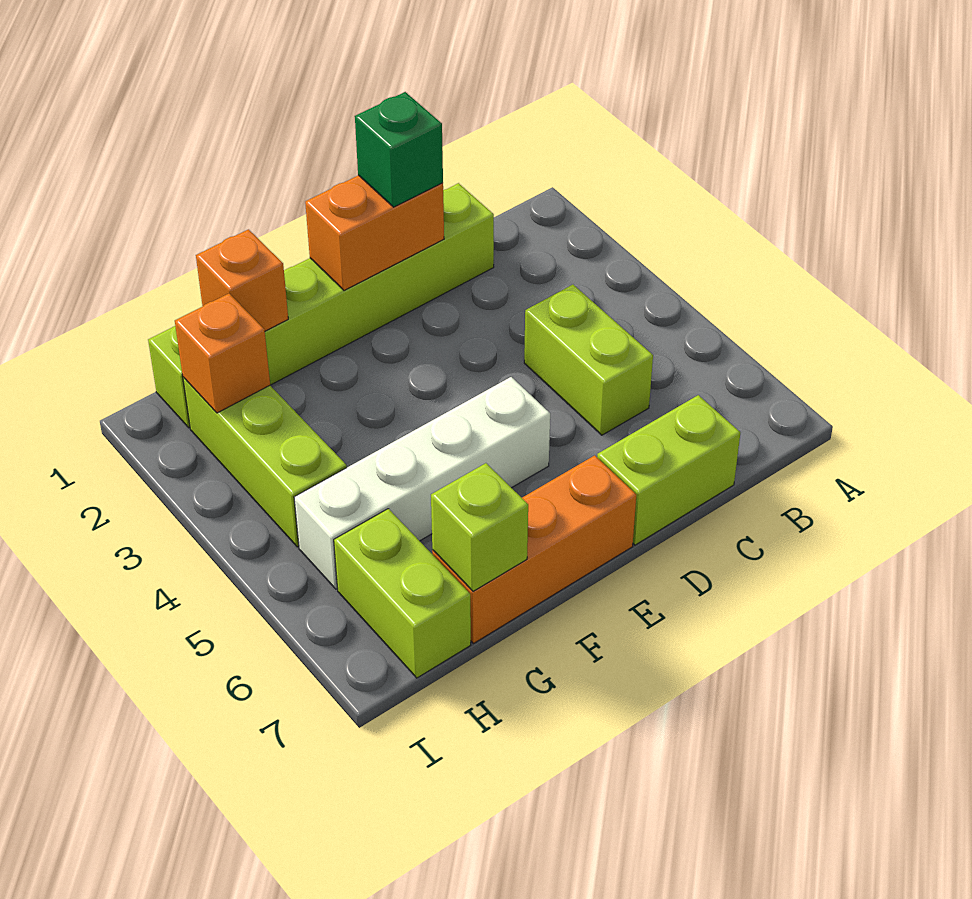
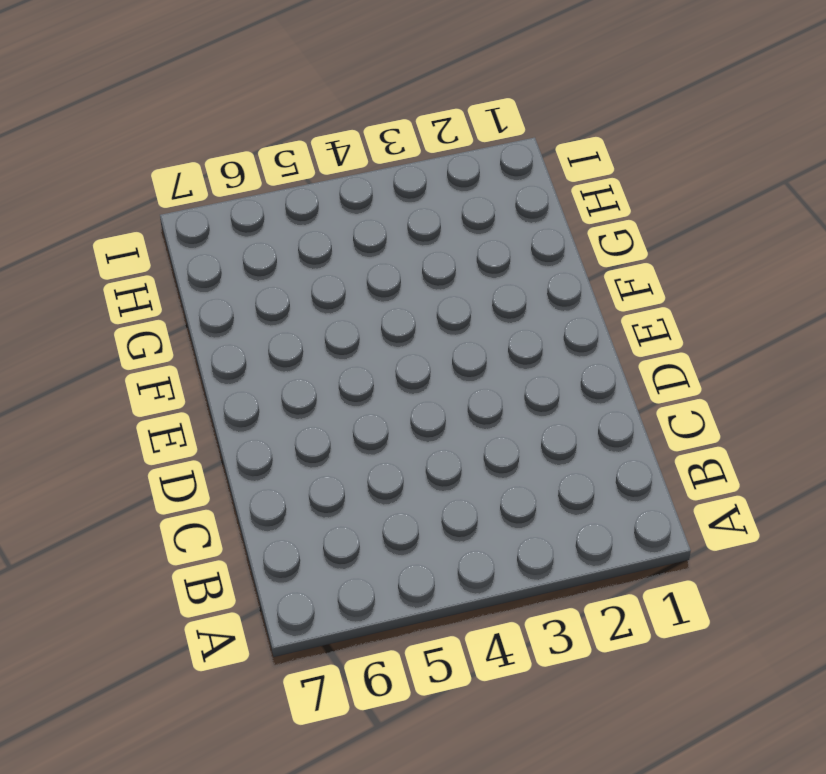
none -> lime 1x6 brick [148,183,494,428]
none -> lime 1x2 brick [524,284,653,435]
none -> lime 1x2 brick [597,395,740,545]

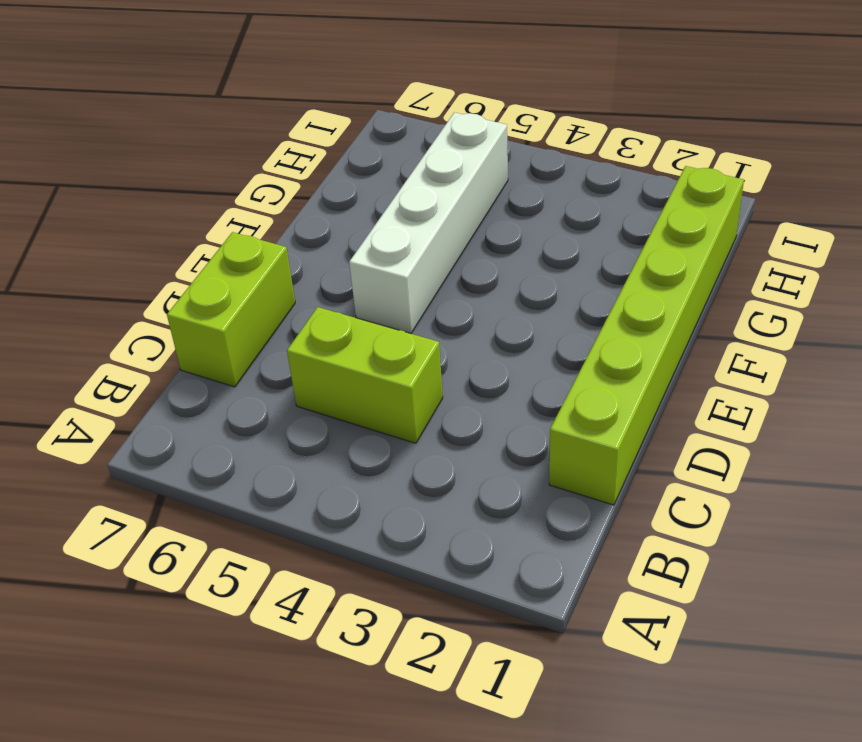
none -> orange 1x3 brick [432,455,636,644]
none -> lime 1x3 brick [183,377,347,547]
none -> lime 1x2 brick [334,509,471,678]

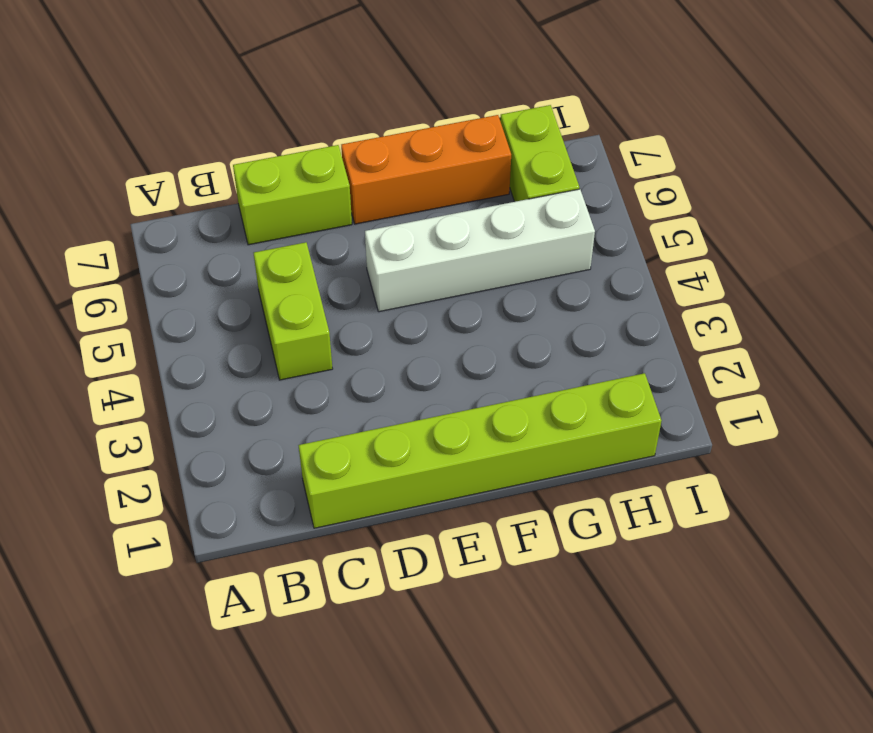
none -> lime 1x3 brick [183,377,347,547]
none -> orange 1x2 brick [305,175,444,291]
none -> orange 1x1 brick [196,229,288,331]

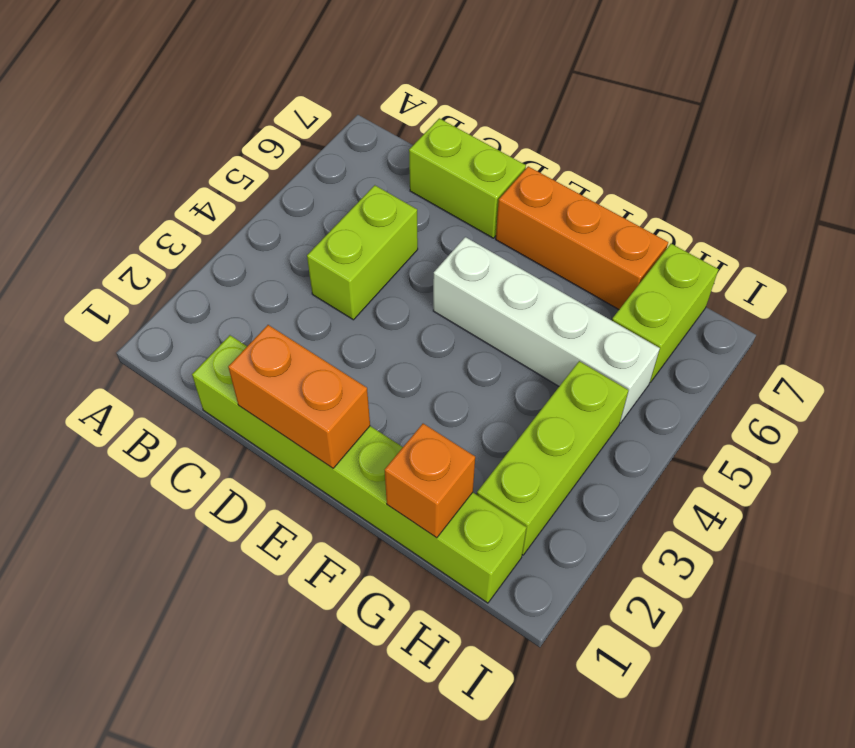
none -> lime 1x1 brick [431,463,528,591]
none -> orange 1x1 brick [175,294,270,413]
none -> green 1x1 brick [355,92,443,207]

